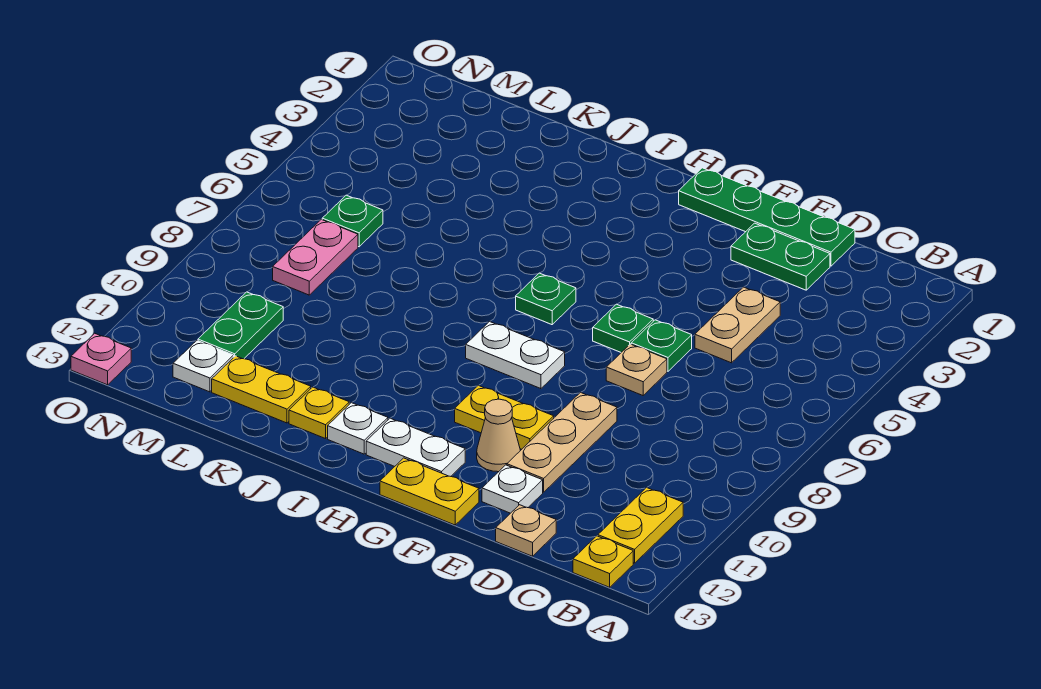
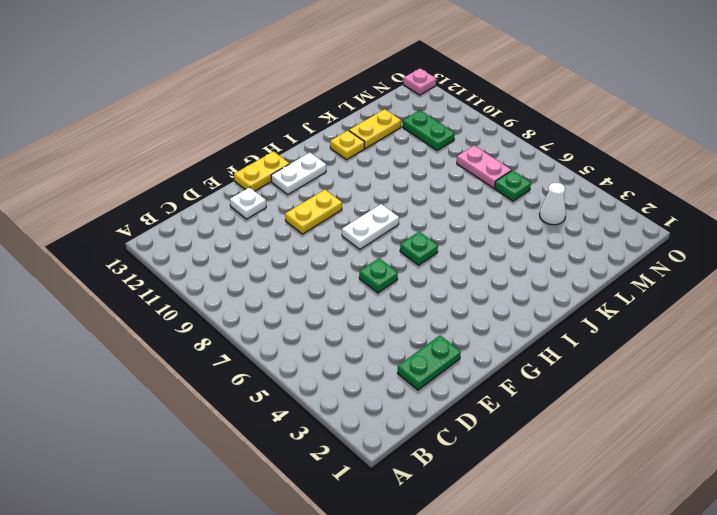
white 1x1 cone [540,183,566,225] -> none
none -> yellow 1x2 plate [598,488,683,563]
none -> yellow 1x1 plate [573,536,633,587]
none -> green 1x4 plate [679,168,855,266]

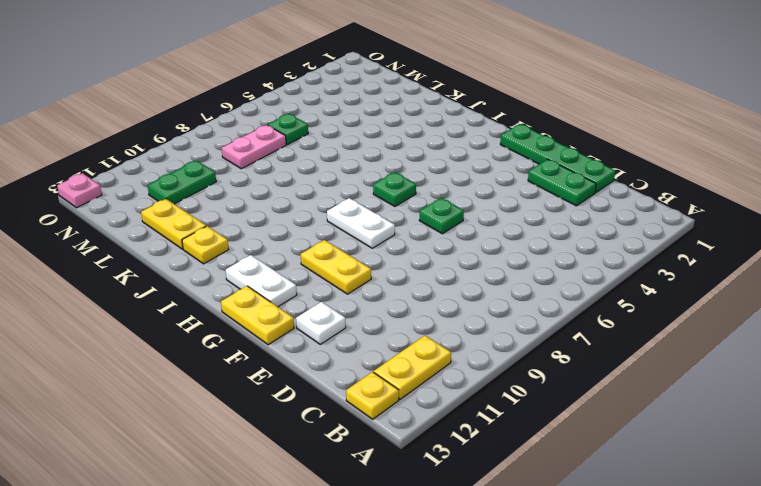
none -> tan 1x2 plate [695,287,780,363]
none -> tan 1x1 plate [496,505,556,556]
none -> green 1x1 plate [631,320,692,371]

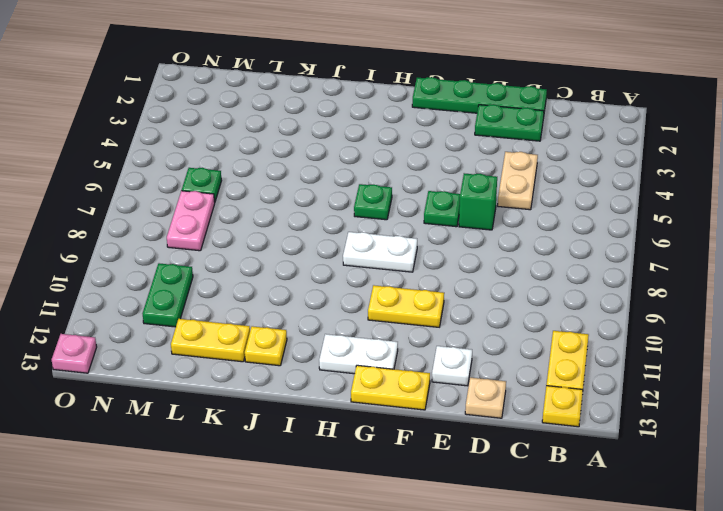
green 1x1 brick [459,173,497,230] -> green 1x1 plate [631,320,692,371]
none -> tan 1x1 plate [606,344,667,395]
none -> tan 1x3 plate [507,392,617,492]
none -> tan 1x1 cone [477,399,520,472]

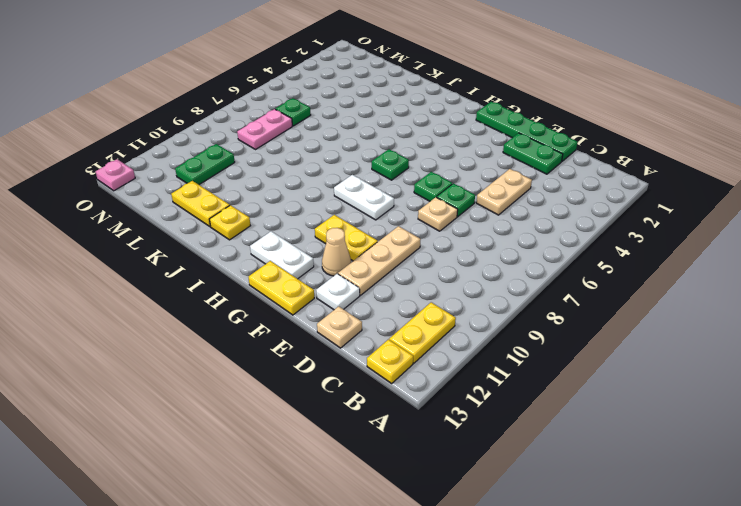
none -> white 1x1 plate [328,403,388,454]
none -> white 1x1 plate [173,341,234,392]

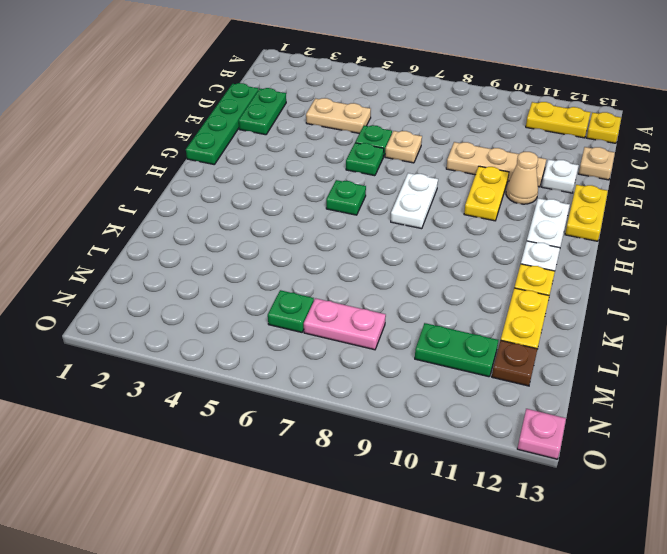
brown 1x1 plate [492,340,537,386] -> white 1x1 plate [173,341,234,392]

